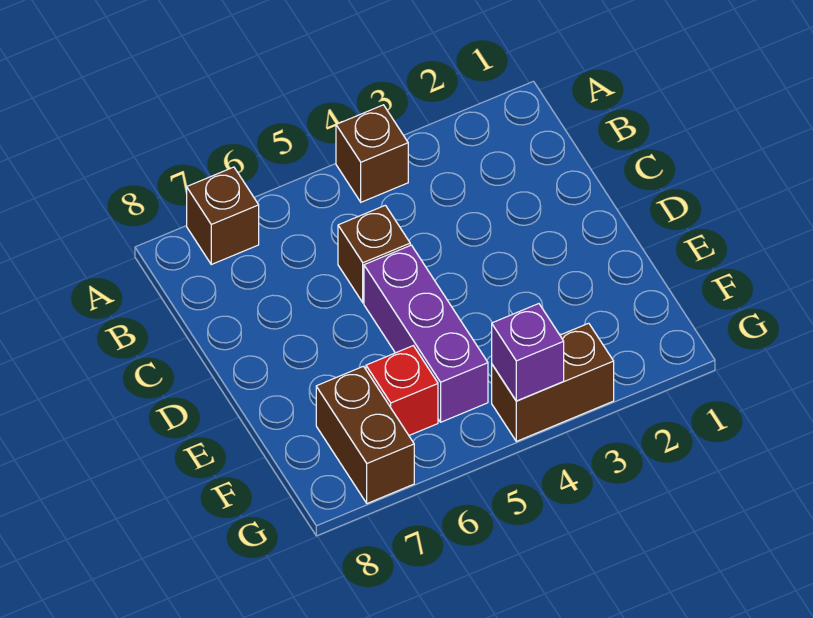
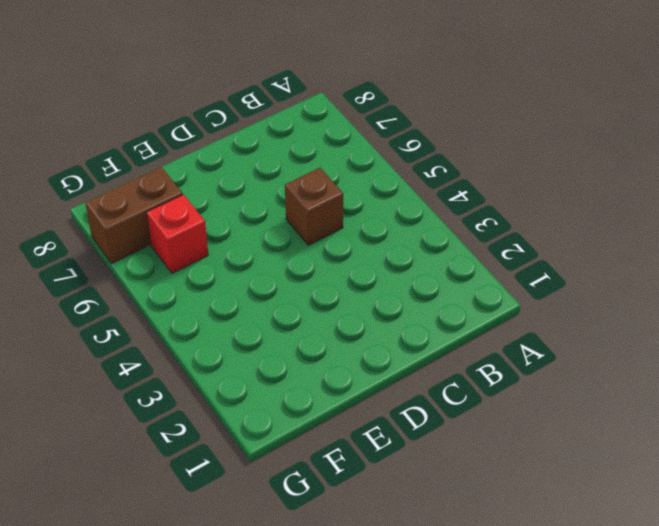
none -> brown 1x1 brick [336,105,408,202]
none -> brown 1x1 brick [187,167,259,264]

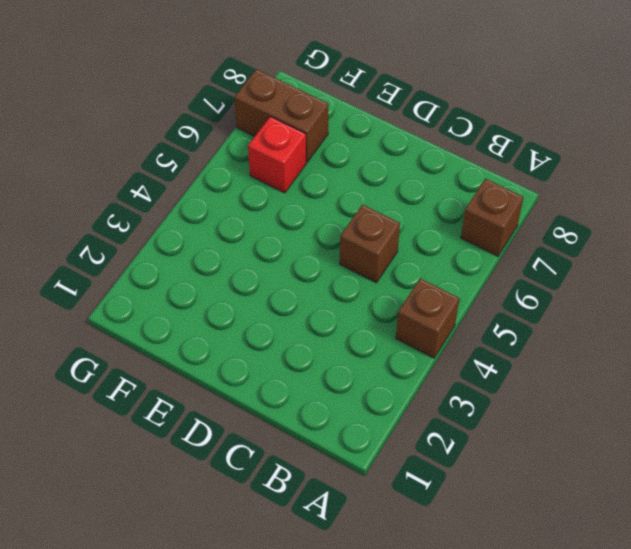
none -> purple 1x3 brick [364,245,488,422]
none -> brown 1x2 brick [492,323,614,441]

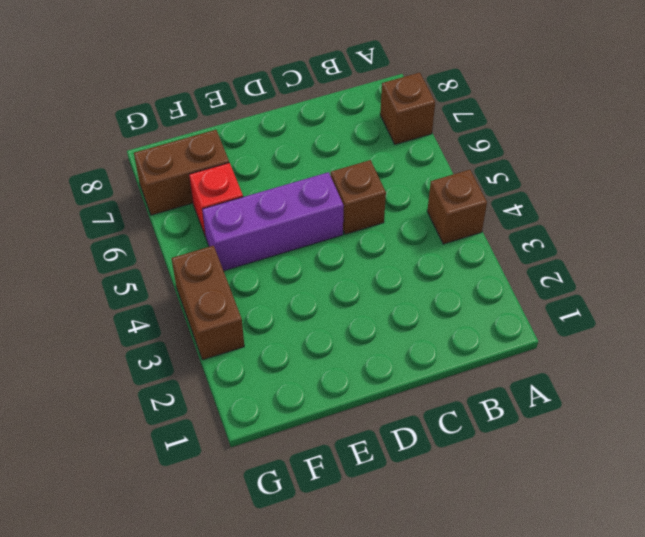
none -> purple 1x1 brick [492,304,564,401]

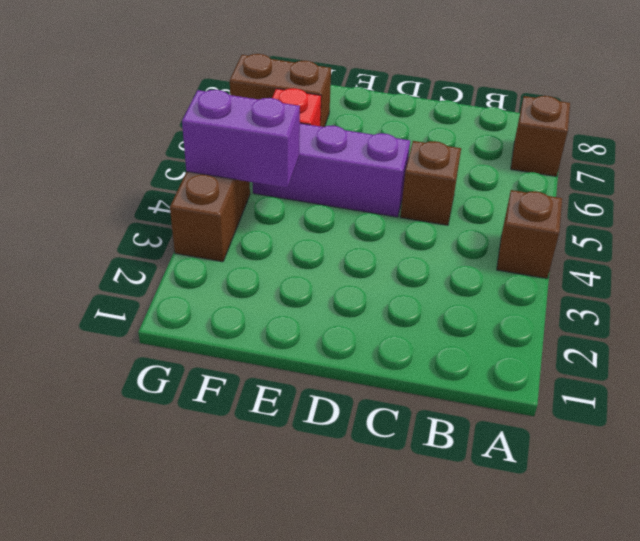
purple 1x2 brick [182,90,300,188] -> purple 1x1 brick [492,304,564,401]

